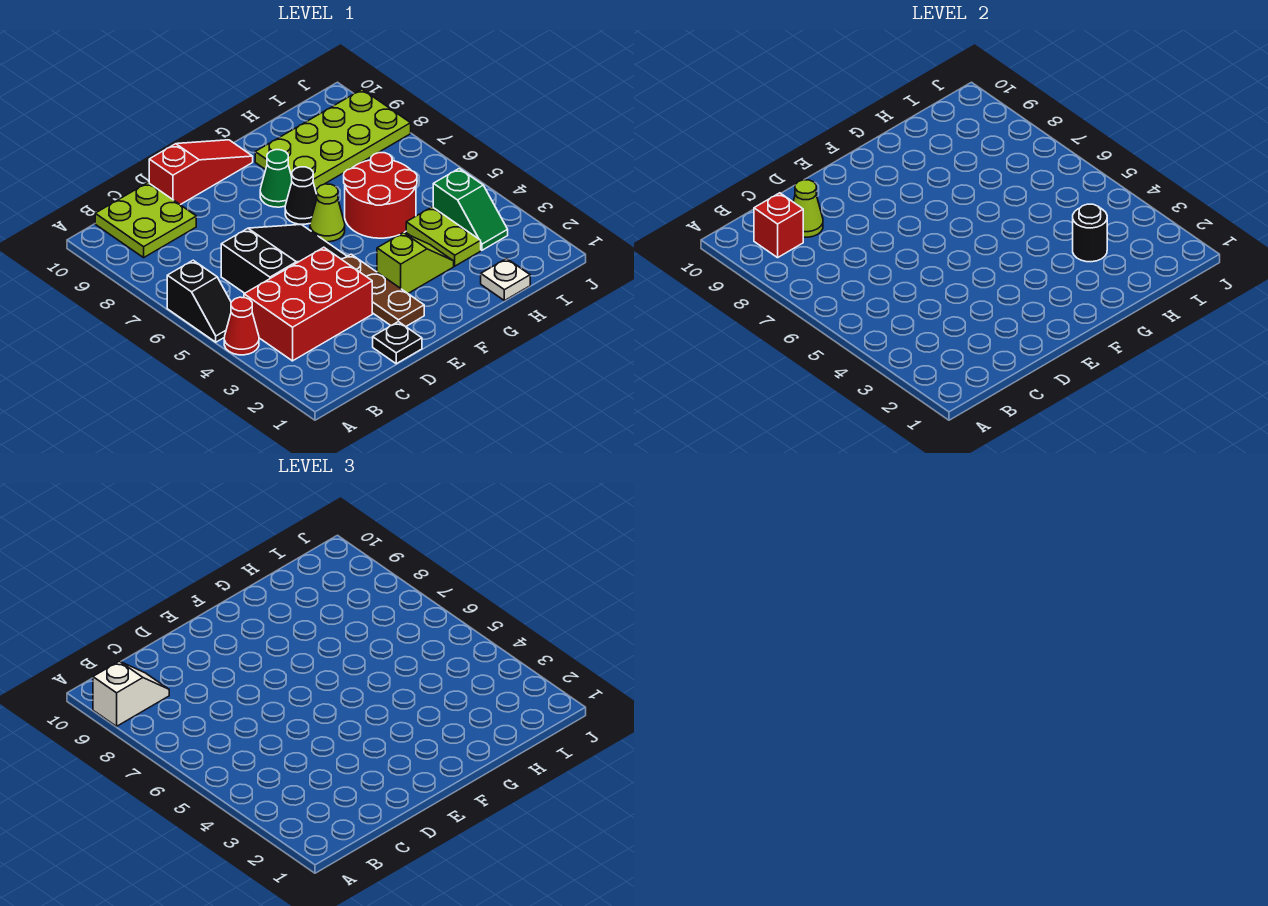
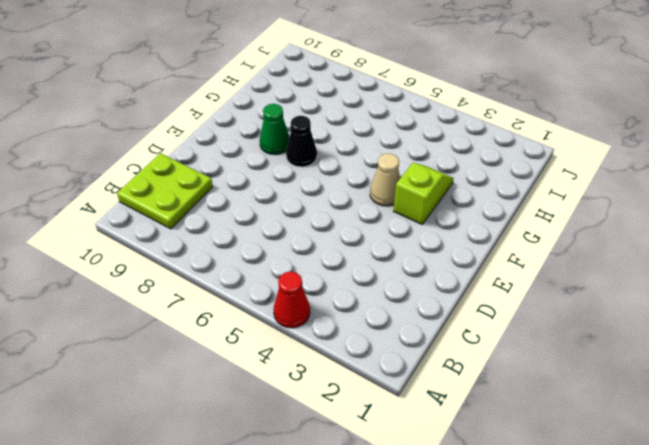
tan 1x1 cone [370,154,400,206] -> none
none -> black 1x2 slope [167,260,231,342]
none -> red 2x3 brick [244,247,372,361]
none -> black 2x3 slope [221,224,347,293]

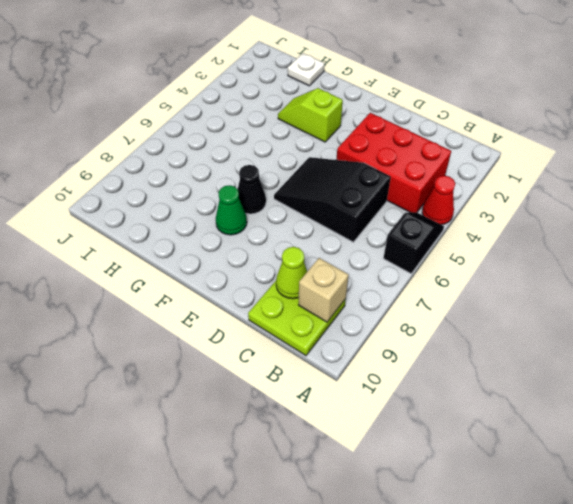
tan 1x1 brick [299,258,349,322] -> red 1x1 brick [754,193,803,258]
none -> black 1x1 plate [373,322,422,364]
none -> red 1x3 slope [149,140,253,205]
none -> brown 1x3 plate [342,254,424,327]

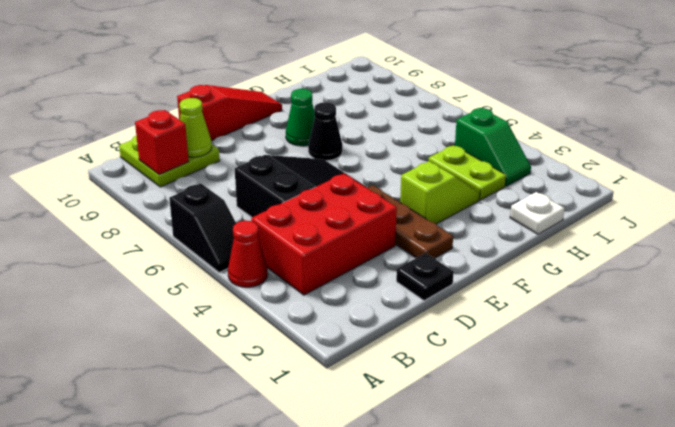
none -> lime 1x1 cone [310,184,345,242]
none -> red 2x2 round brick [344,153,417,238]
none -> lime 2x4 plate [255,89,411,189]

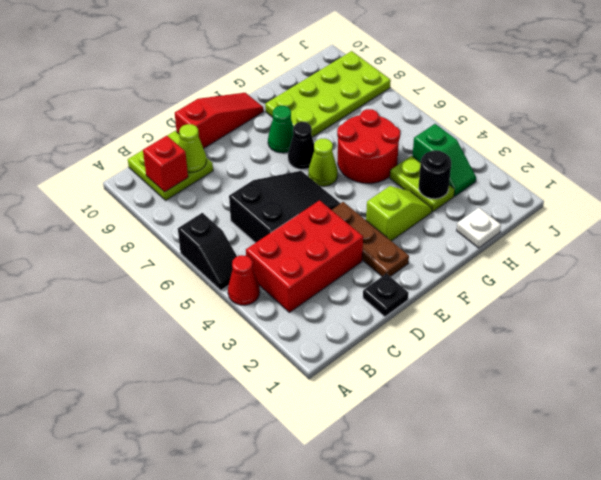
none -> white 1x2 slope [93,661,169,726]

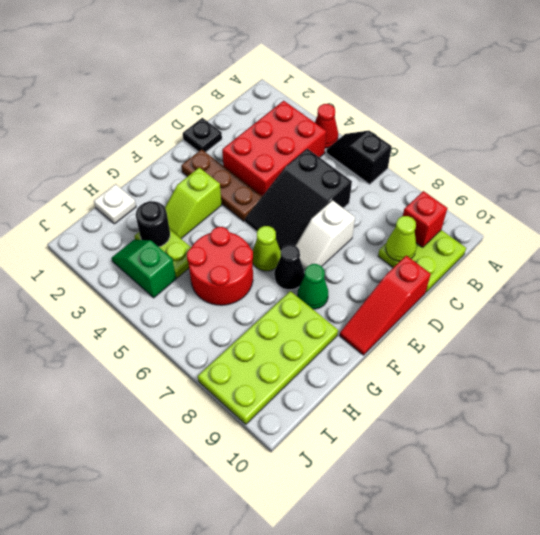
white 1x2 slope [295,200,355,270] -> white 1x2 slope moved to [93,661,169,726]

